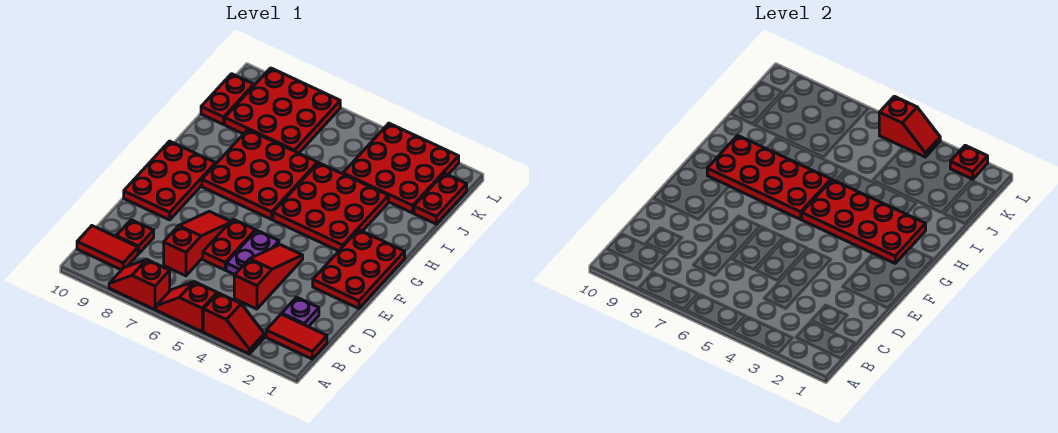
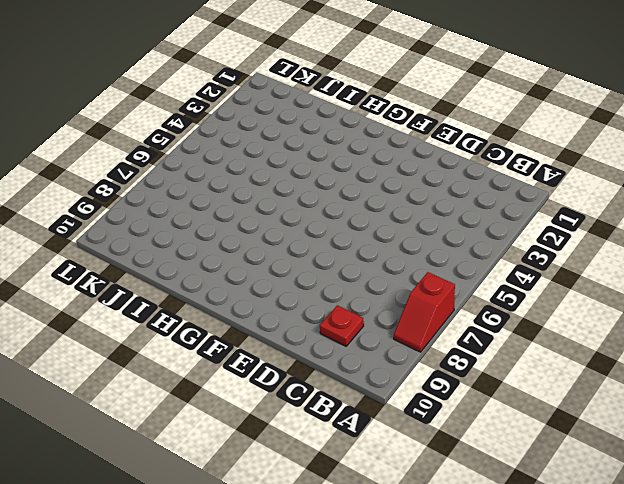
none -> red 1x2 slope [203,293,264,354]
none -> red 1x2 slope [156,282,217,332]
none -> red 1x2 tile [266,314,327,359]

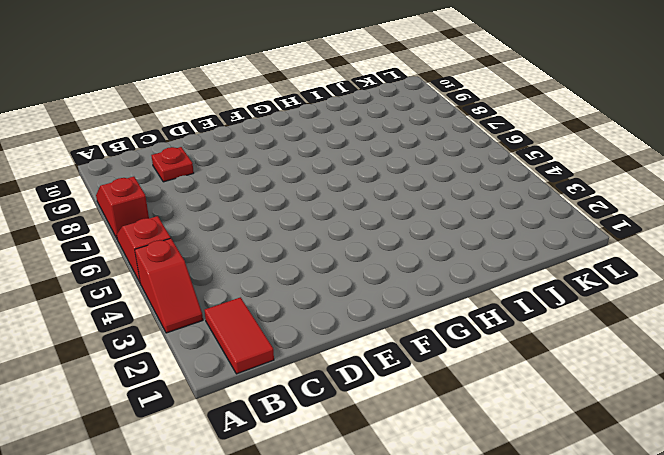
none -> red 1x2 tile [77,226,138,270]
none -> purple 1x1 plate [282,297,319,327]
none -> red 1x3 slope [234,245,303,309]

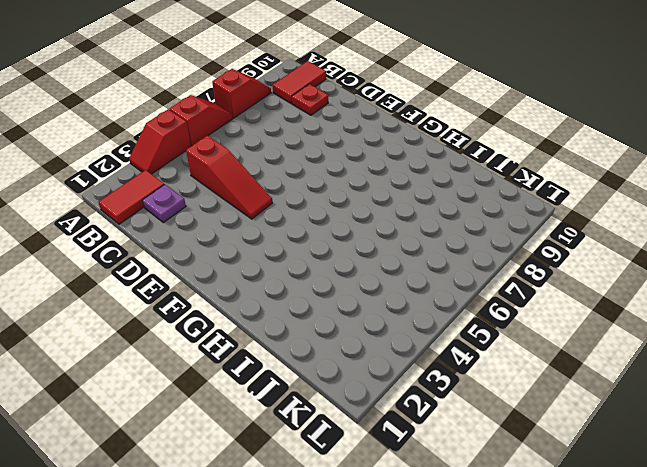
none -> red 1x3 slope [164,211,231,276]
none -> purple 1x2 plate [226,230,279,275]
none -> red 1x2 plate [203,219,255,270]

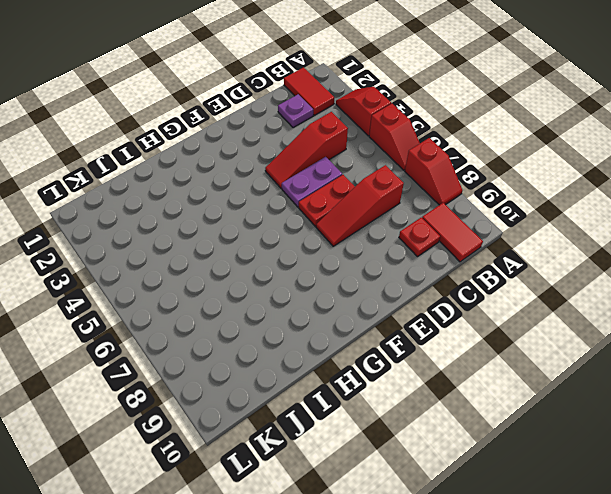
none -> red 2x3 plate [313,230,405,308]
none -> red 2x3 plate [124,141,216,220]
none -> red 3x3 plate [273,163,388,251]

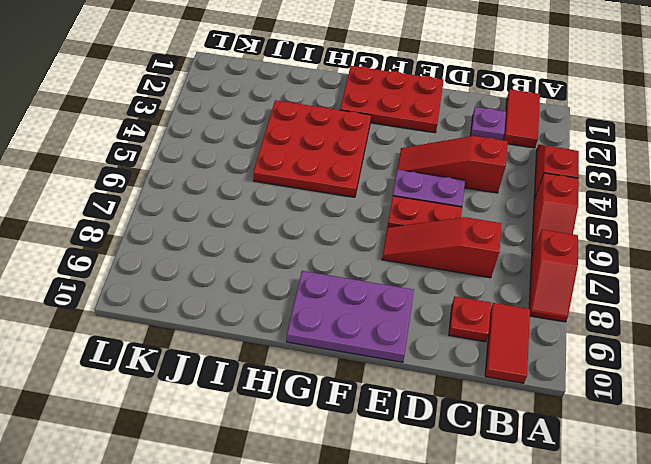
purple 2x3 plate [287,271,414,362] -> red 2x3 plate [124,141,216,220]
none -> red 3x3 plate [202,130,317,219]
none -> red 1x2 plate [414,173,467,224]
none -> red 3x3 plate [343,123,459,213]

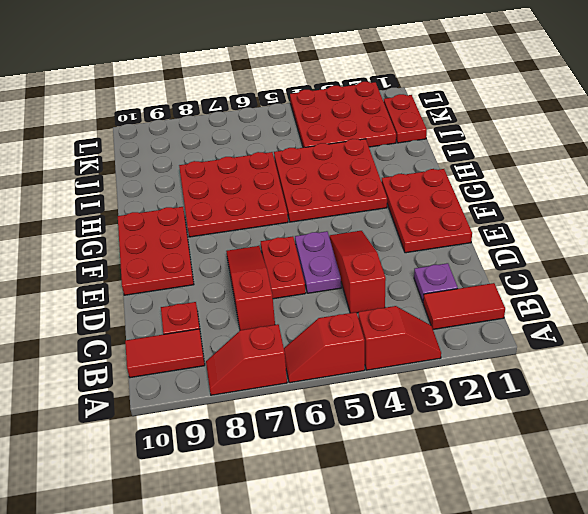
none -> red 3x3 plate [225,68,340,153]
none -> red 1x2 plate [201,74,254,124]
none -> red 2x4 plate [802,180,926,263]

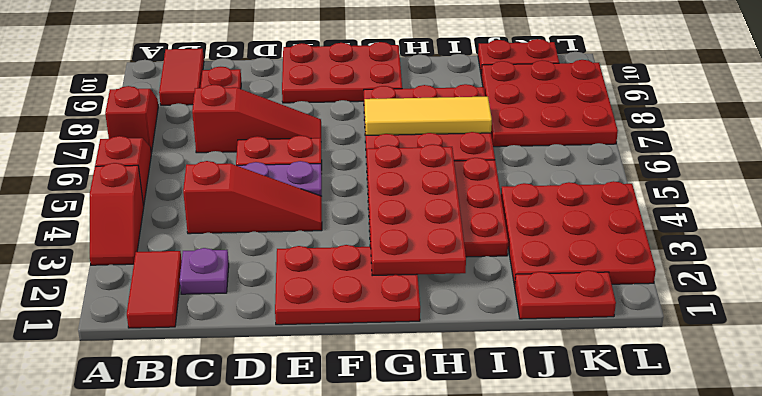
yellow 1x3 tile [365,97,492,135] -> red 2x4 plate [707,135,831,219]
none -> red 1x1 plate [950,145,988,179]
none -> red 1x2 slope [879,96,940,157]

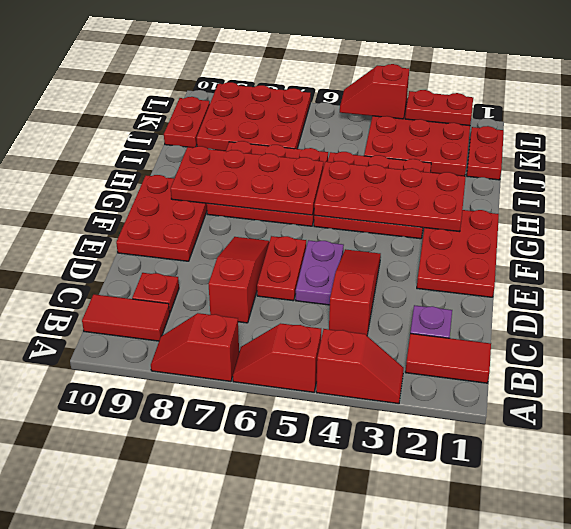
red 1x2 plate [405,90,473,126] -> red 1x1 plate [950,145,988,179]
red 1x2 slope [340,64,409,119] -> red 1x2 slope turned to [879,96,940,157]

